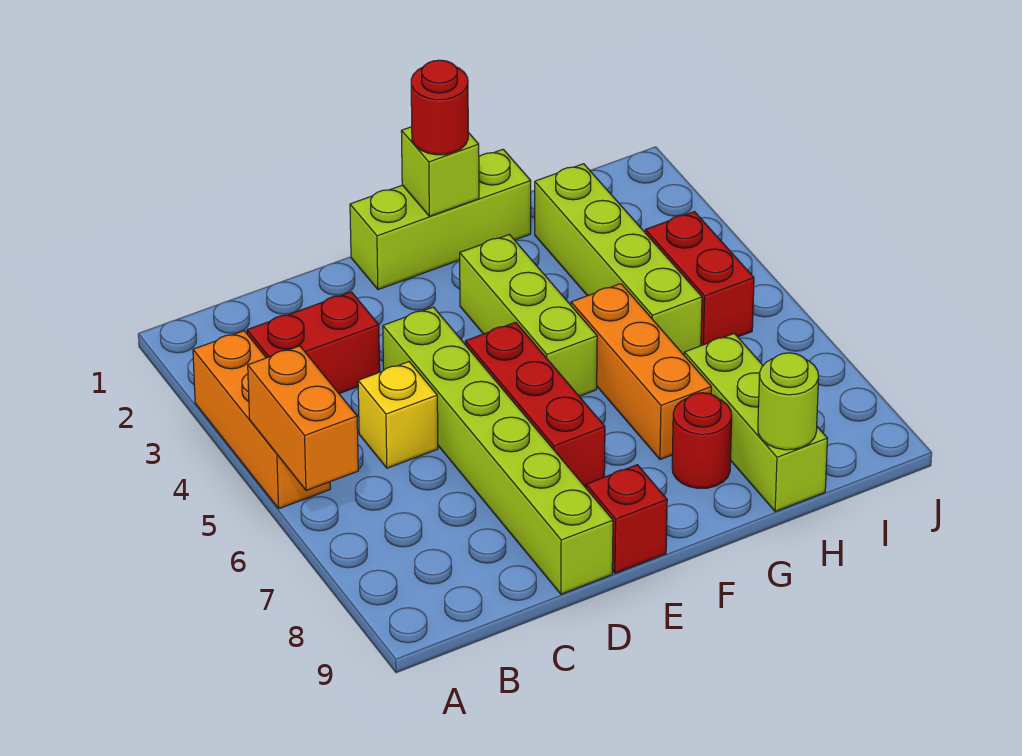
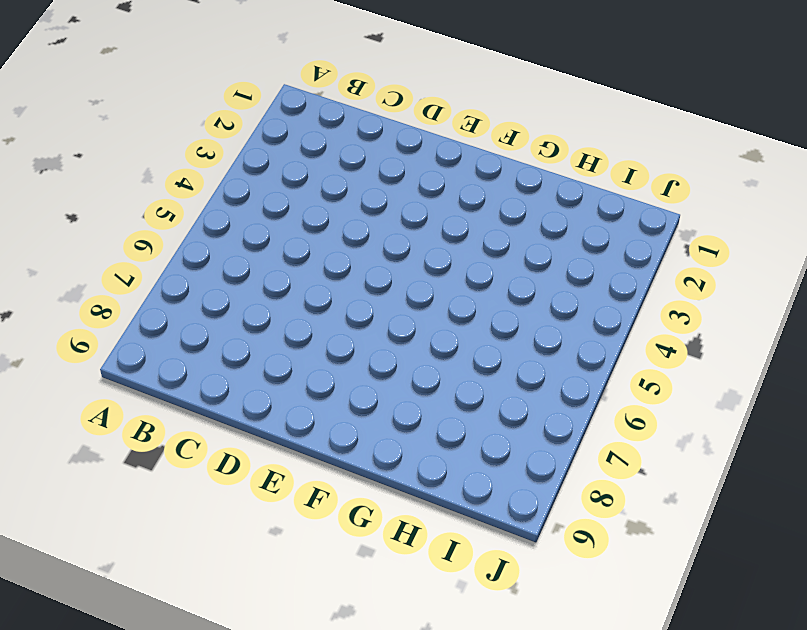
none -> orange 1x3 brick [193,331,330,509]
none -> red 1x2 brick [247,292,380,394]
none -> yellow 1x1 brick [358,362,438,468]

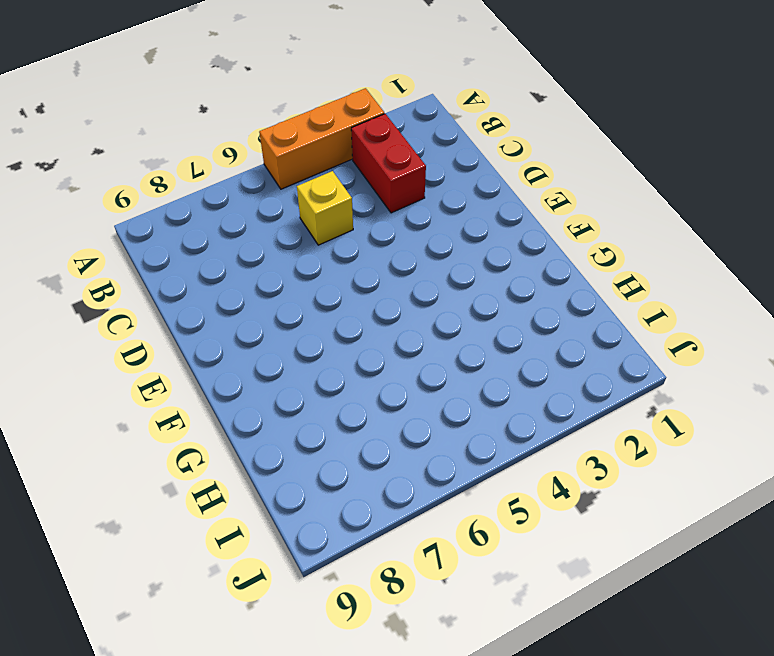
none -> lime 1x6 brick [383,307,613,594]
none -> lime 1x3 brick [350,149,531,290]
none -> red 1x3 brick [465,322,605,487]

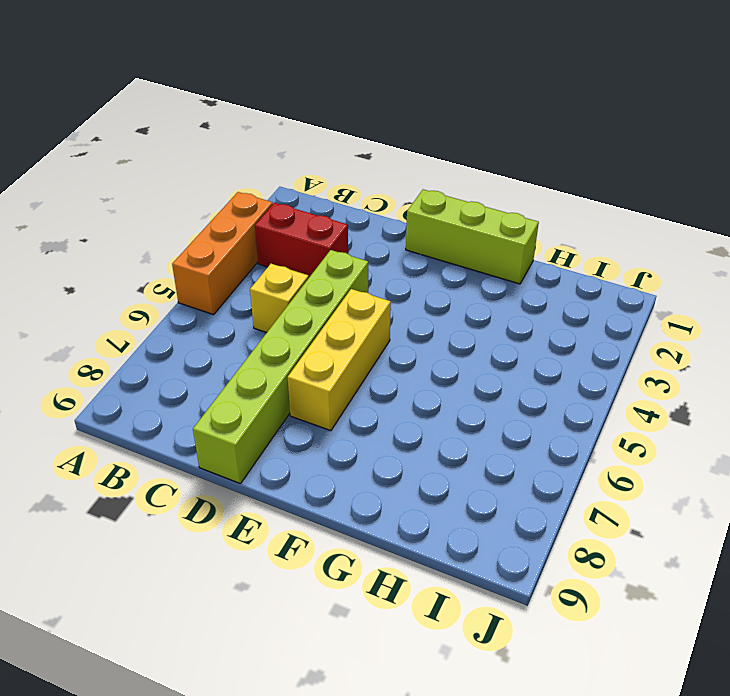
yellow 1x3 brick [288,289,391,431] -> red 1x3 brick [465,322,605,487]
none -> red 1x1 brick [586,465,667,573]
none -> lime 1x3 brick [460,235,597,396]
none -> orange 1x3 brick [571,284,711,459]

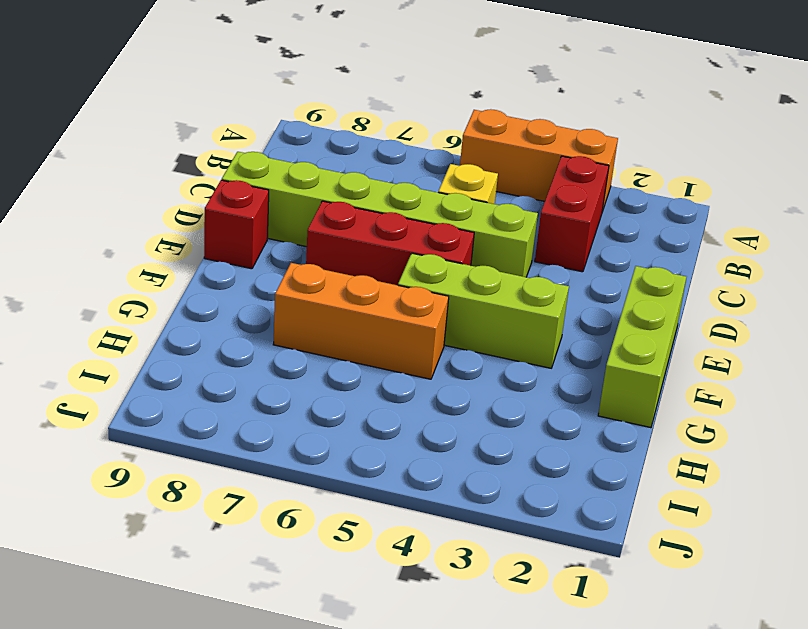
none -> red 1x1 round brick [672,393,732,488]
none -> lime 1x4 brick [535,164,702,355]
none -> lime 1x3 brick [684,333,828,512]

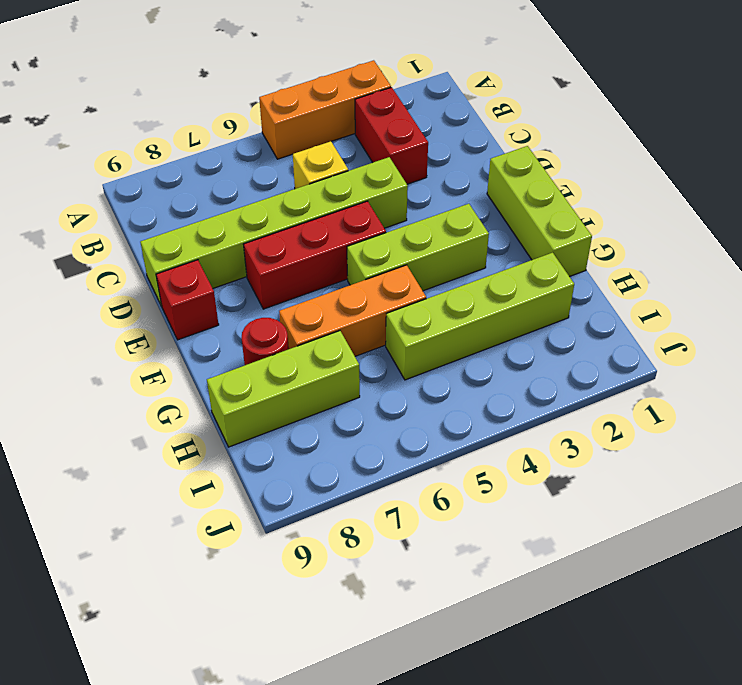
none -> red 1x2 brick [645,212,754,346]
none -> orange 1x2 brick [248,346,358,491]
none -> lime 1x1 brick [401,127,479,216]

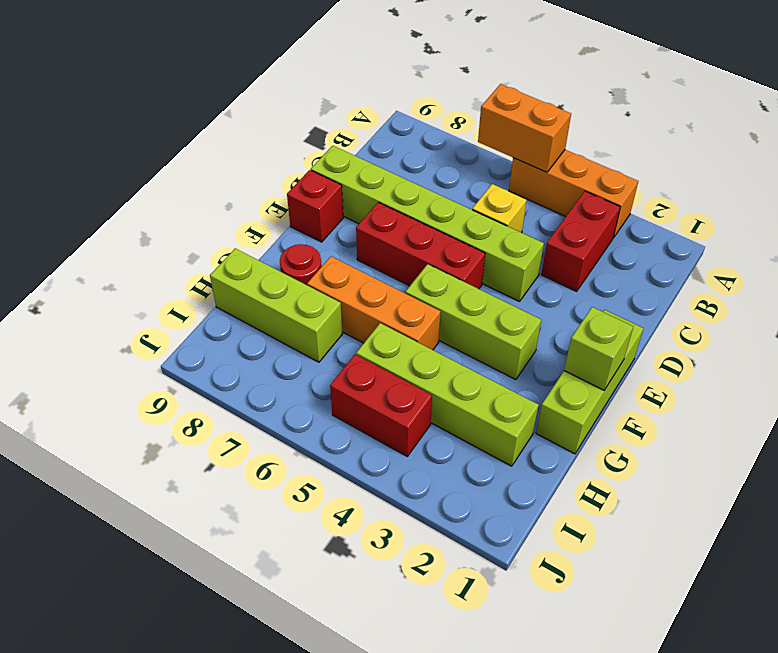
none -> lime 1x1 round brick [758,353,819,450]
none -> red 1x1 round brick [411,60,468,155]

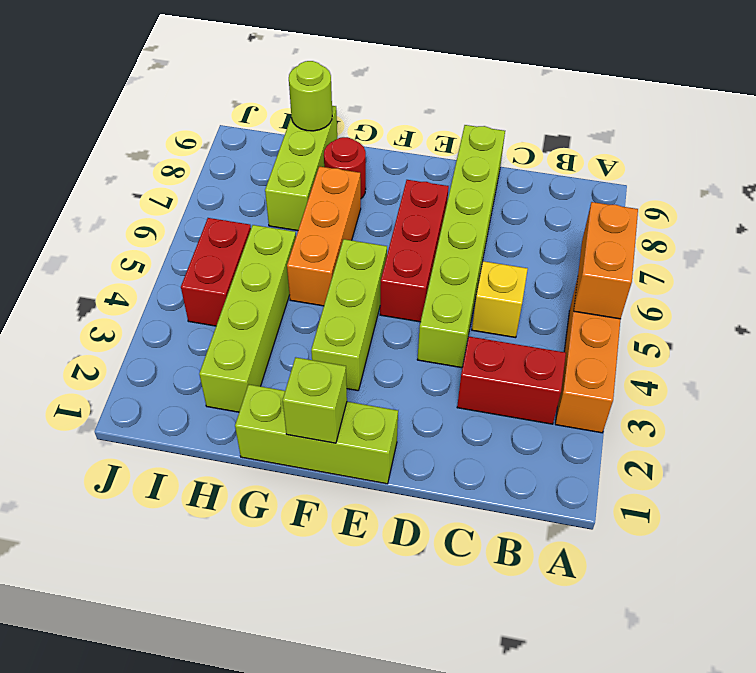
none -> red 1x1 brick [586,465,667,573]
none -> red 1x1 round brick [411,60,468,155]

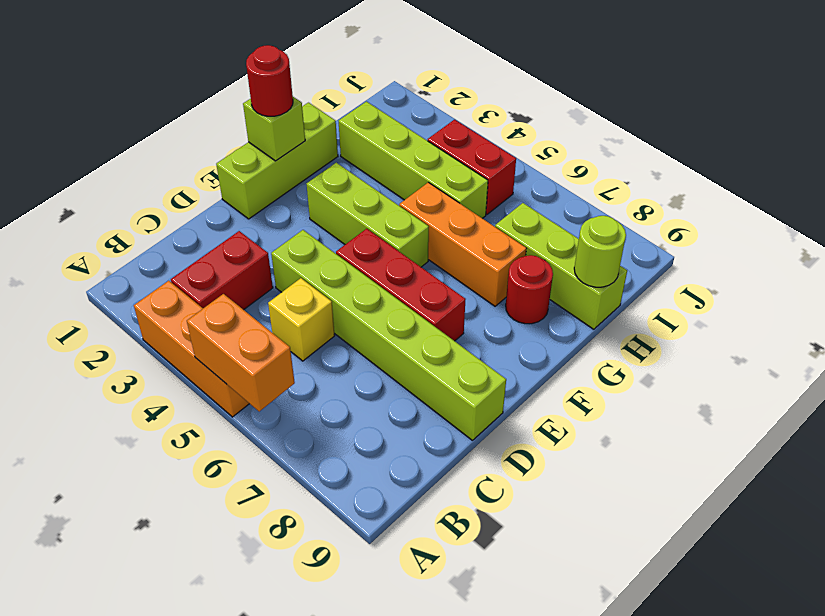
none -> red 1x1 brick [586,465,667,573]

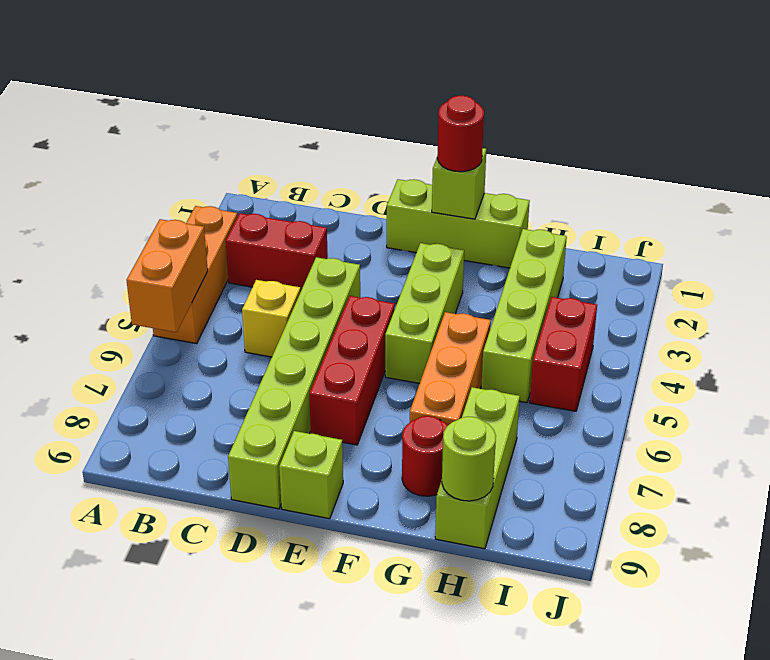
lime 1x1 brick [279,431,343,519] -> red 1x1 brick [586,465,667,573]

